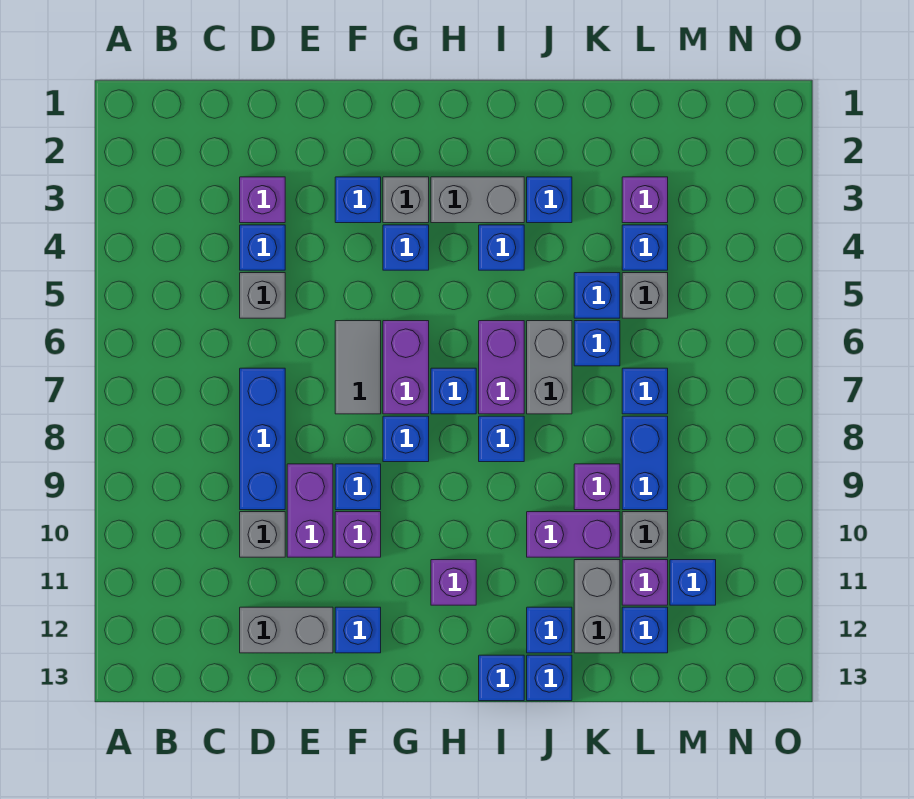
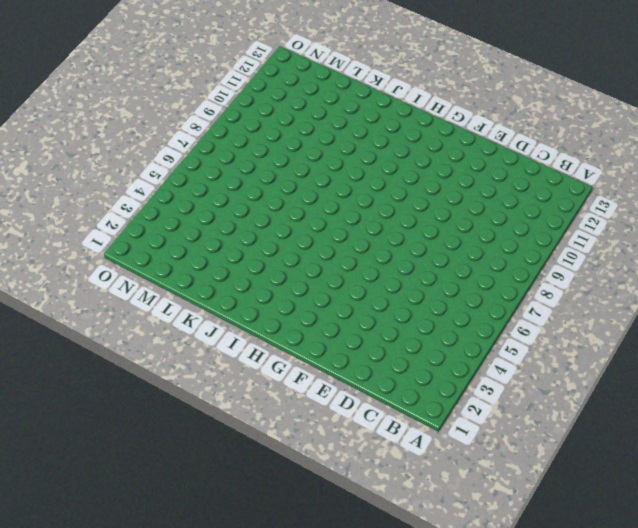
none -> purple 1x1 brick [240,177,285,223]
none -> blue 1x1 brick [240,225,285,270]
none -> grey 1x1 brick [240,273,285,318]
none -> blue 1x3 brick [240,368,285,510]

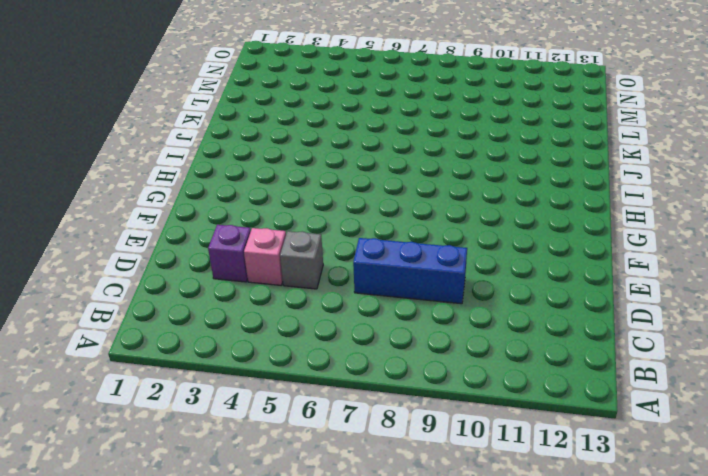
pink 1x1 brick [244,228,286,285] -> blue 1x1 brick [240,225,285,270]
none -> grey 1x1 brick [240,512,285,557]
none -> grey 1x2 brick [240,607,333,653]
none -> purple 1x2 brick [287,464,333,557]
none -> blue 1x1 brick [335,177,381,223]

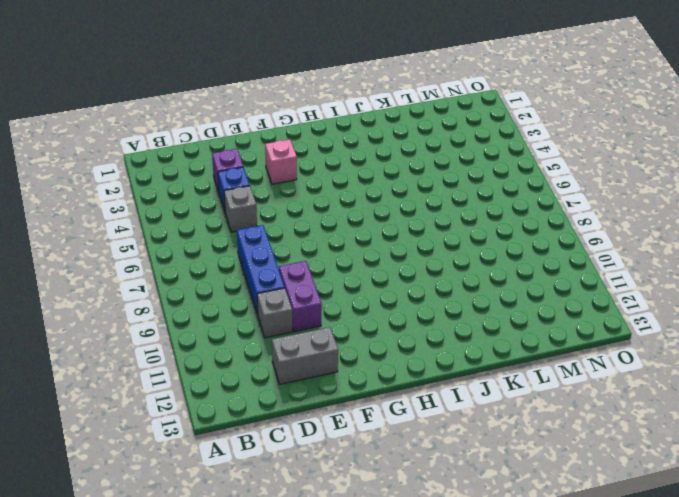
pink 1x1 brick [265,140,297,184] -> blue 1x1 brick [335,177,381,223]
none -> grey 1x2 tile [335,321,381,414]
none -> blue 1x1 brick [335,464,381,510]
none -> purple 1x1 brick [335,512,381,557]
none -> blue 1x1 brick [335,607,381,653]

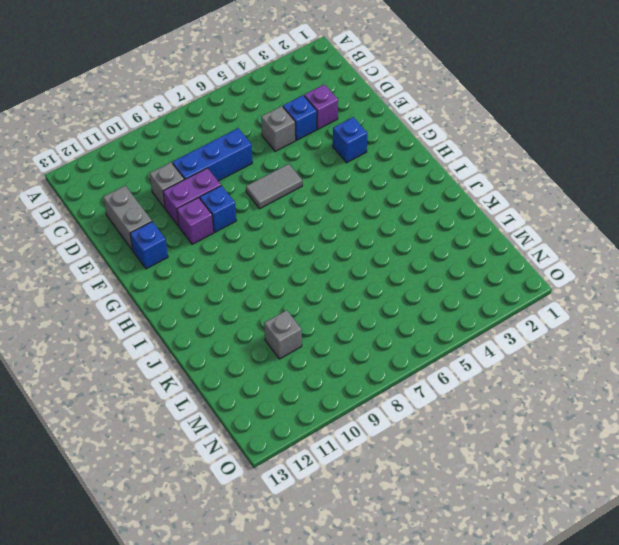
none -> grey 1x1 brick [383,177,429,223]
none -> blue 1x1 brick [383,225,429,270]
none -> purple 1x2 brick [383,321,429,414]
none -> blue 1x1 brick [383,416,429,462]

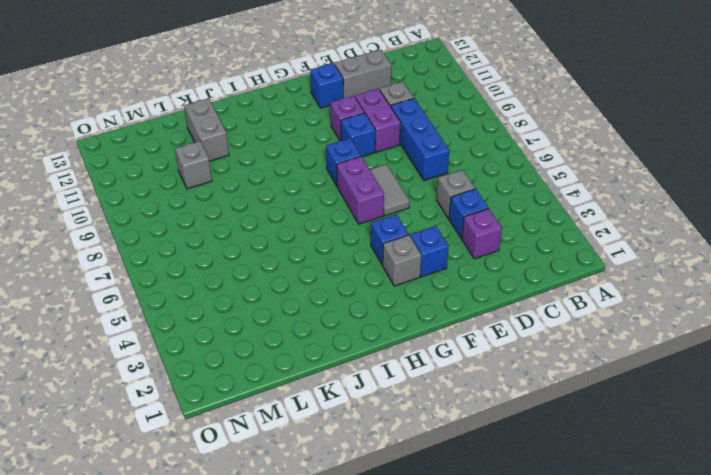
none -> grey 1x2 brick [431,177,524,223]
none -> blue 1x1 brick [431,368,476,414]
none -> purple 1x1 brick [431,560,476,605]
none -> blue 1x1 brick [479,225,524,270]

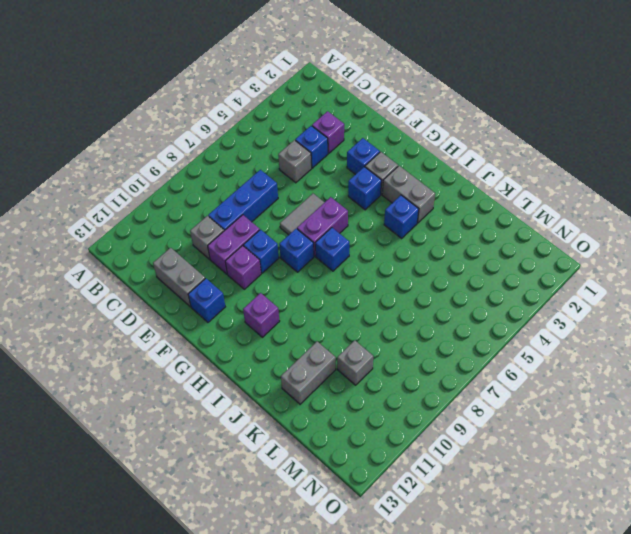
none -> purple 1x2 brick [479,321,524,414]
none -> blue 1x1 brick [479,416,524,462]
none -> blue 1x1 brick [479,655,524,701]
none -> blue 1x1 brick [527,177,572,223]

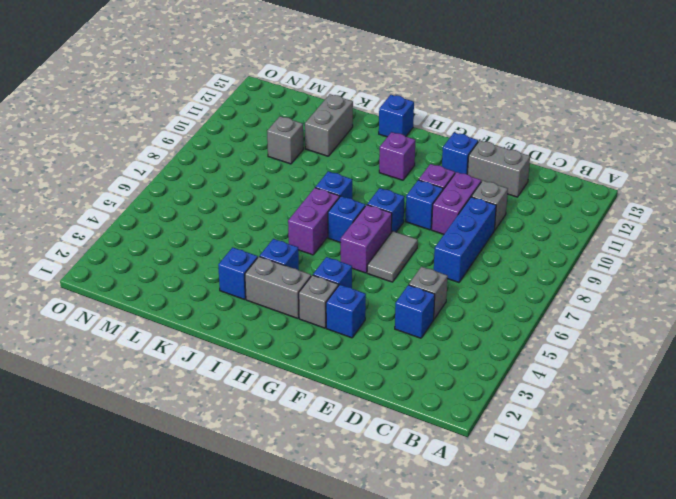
none -> purple 1x1 brick [240,177,285,223]
none -> grey 1x2 brick [527,321,572,414]
none -> purple 1x2 brick [527,512,620,557]
none -> blue 1x1 brick [527,607,572,653]

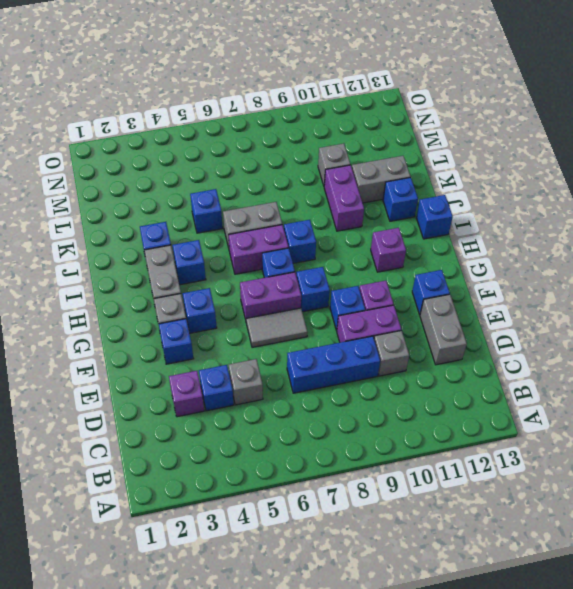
none -> blue 1x1 brick [527,655,572,701]
none -> blue 1x1 brick [574,321,620,366]
none -> purple 1x1 brick [574,464,620,510]
none -> purple 1x1 brick [622,177,668,223]

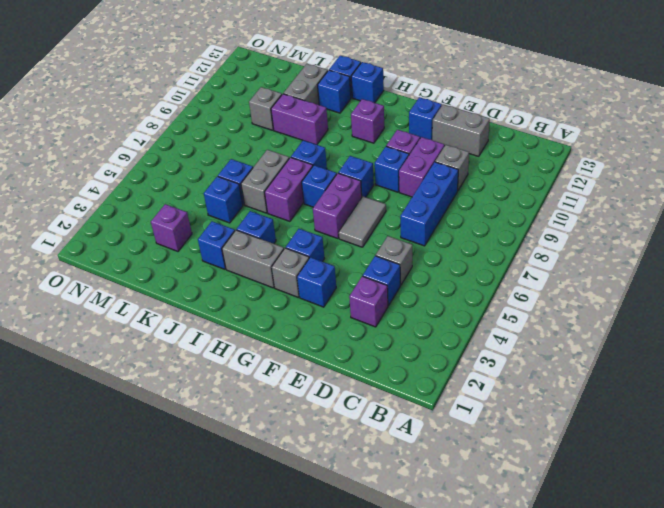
none -> purple 1x1 brick [574,464,620,510]
none -> blue 1x1 brick [622,225,668,270]
none -> grey 1x1 brick [622,273,668,318]
none -> blue 1x1 brick [622,368,668,414]

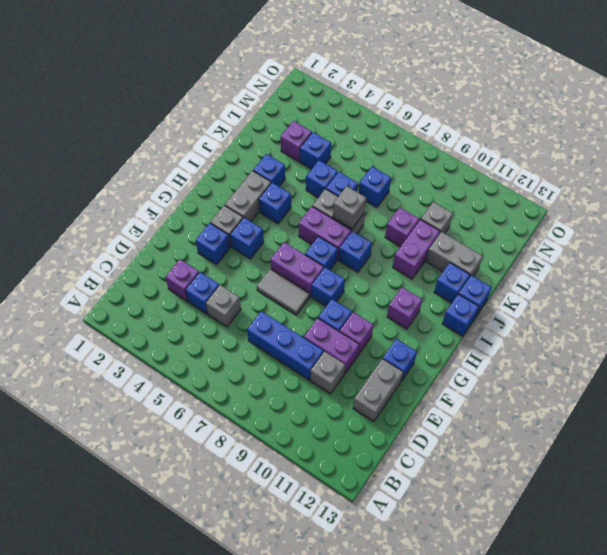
grey 1x1 brick [333,186,366,229] -> grey 1x1 brick moved to [622,273,668,318]
none -> blue 1x2 brick [622,416,668,510]
none -> purple 1x1 brick [622,560,668,605]
none -> blue 1x1 brick [622,607,668,653]
none -> blue 1x1 brick [670,560,716,605]

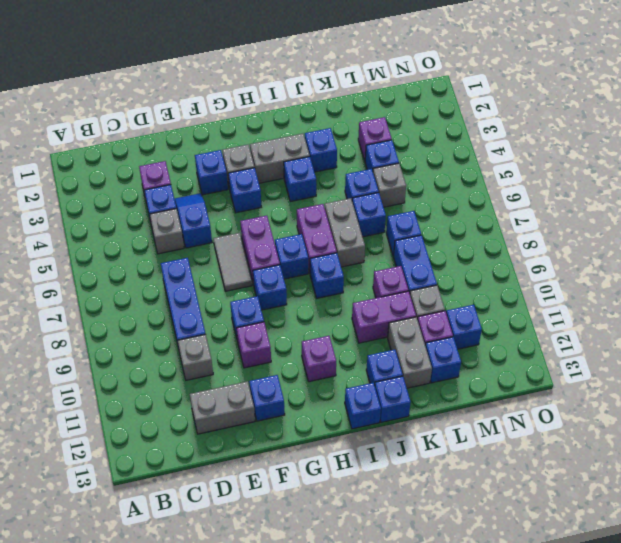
blue 1x2 slope [174,193,212,248] -> none
none -> purple 1x2 brick [287,464,333,557]

